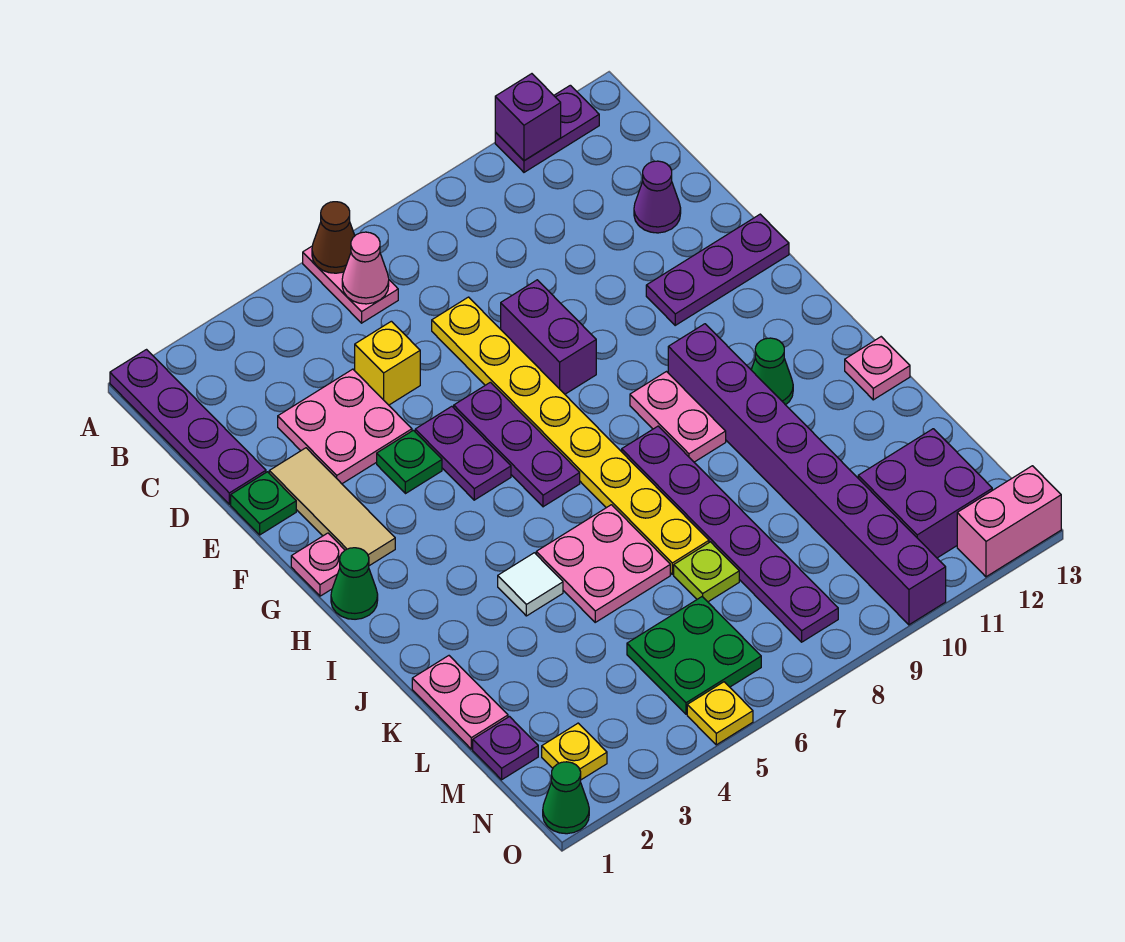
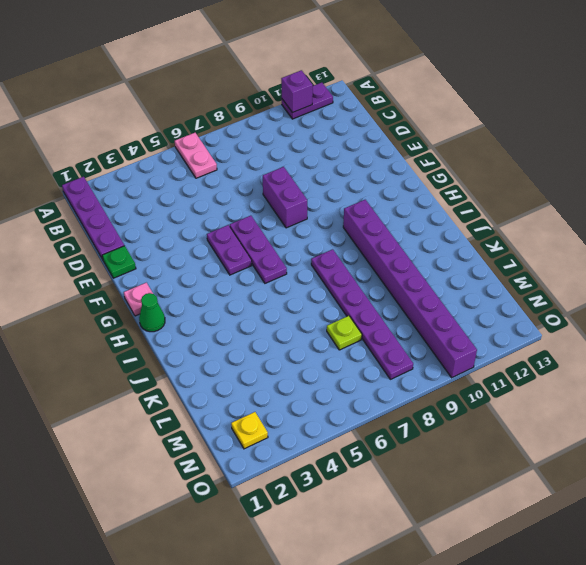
none -> pink 2x2 plate [278,369,412,484]
none -> yellow 1x1 brick [355,321,420,405]
none -> yellow 1x8 plate [432,297,709,574]
none -> purple 1x1 cone [634,161,681,233]

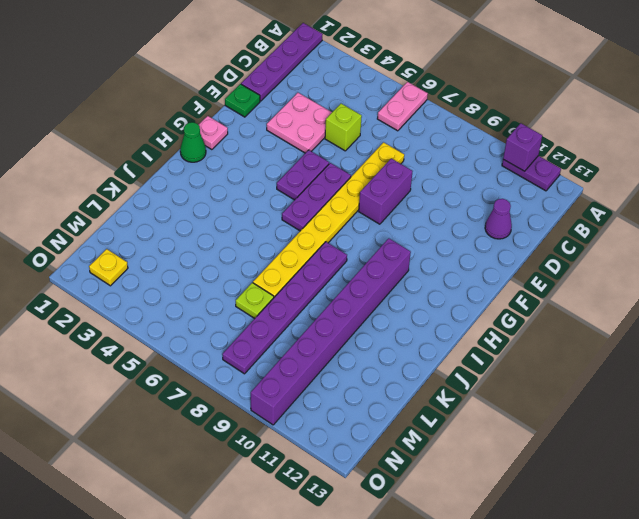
lime 1x1 brick [325,104,362,151] -> yellow 1x1 brick [355,321,420,405]
none -> tan 1x3 tile [269,448,395,566]
none -> green 1x1 plate [377,430,442,494]
none -> purple 1x3 plate [646,214,789,325]
none -> pink 1x2 plate [630,372,726,462]

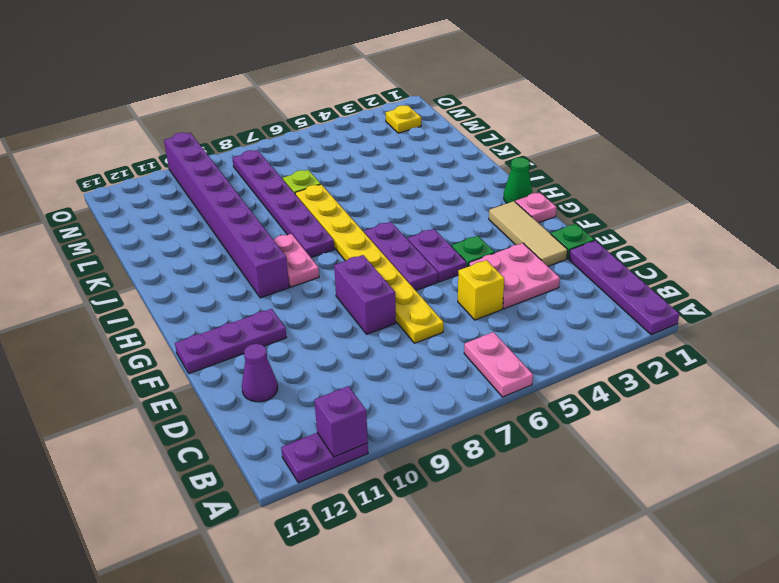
none -> green 1x1 cone [751,338,793,405]
none -> white 1x1 tile [498,553,563,616]
none -> pink 2x2 plate [536,505,670,622]
none -> pink 1x1 plate [845,337,910,400]

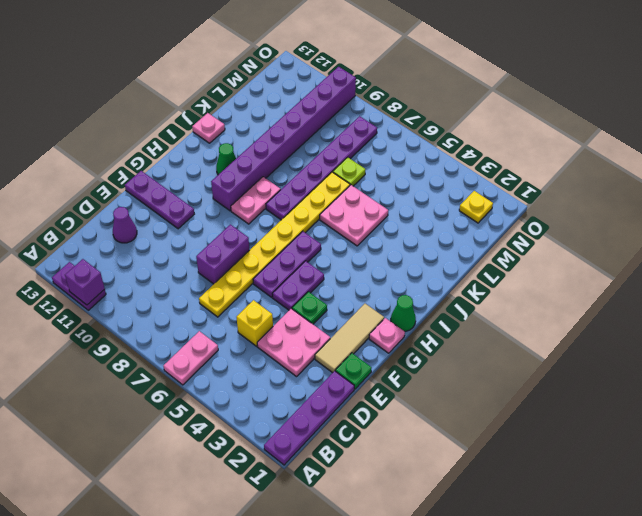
none -> white 1x1 tile [498,553,563,616]
none -> pink 1x2 plate [412,656,508,749]
none -> purple 1x1 plate [473,717,538,780]
none -> green 2x2 plate [627,597,761,714]

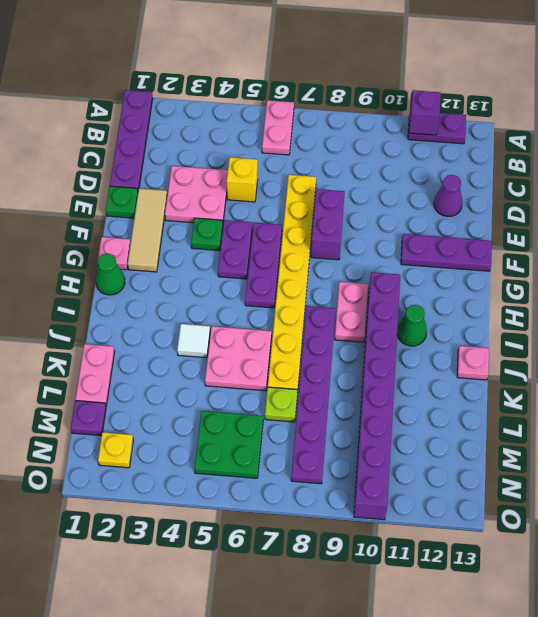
none -> purple 2x2 brick [858,429,992,558]
none -> green 1x1 cone [543,762,589,834]
none -> yellow 1x1 plate [687,682,753,745]
none -> pink 1x2 brick [957,466,1061,577]

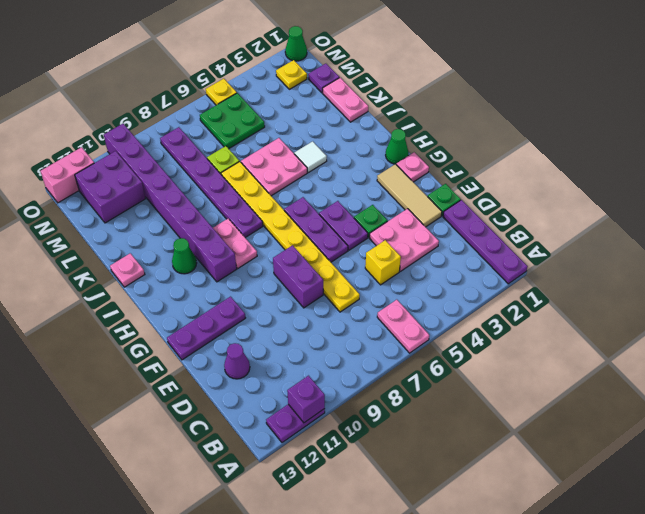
none -> brown 1x1 cone [312,202,355,273]
none -> pink 1x1 cone [342,232,389,304]

